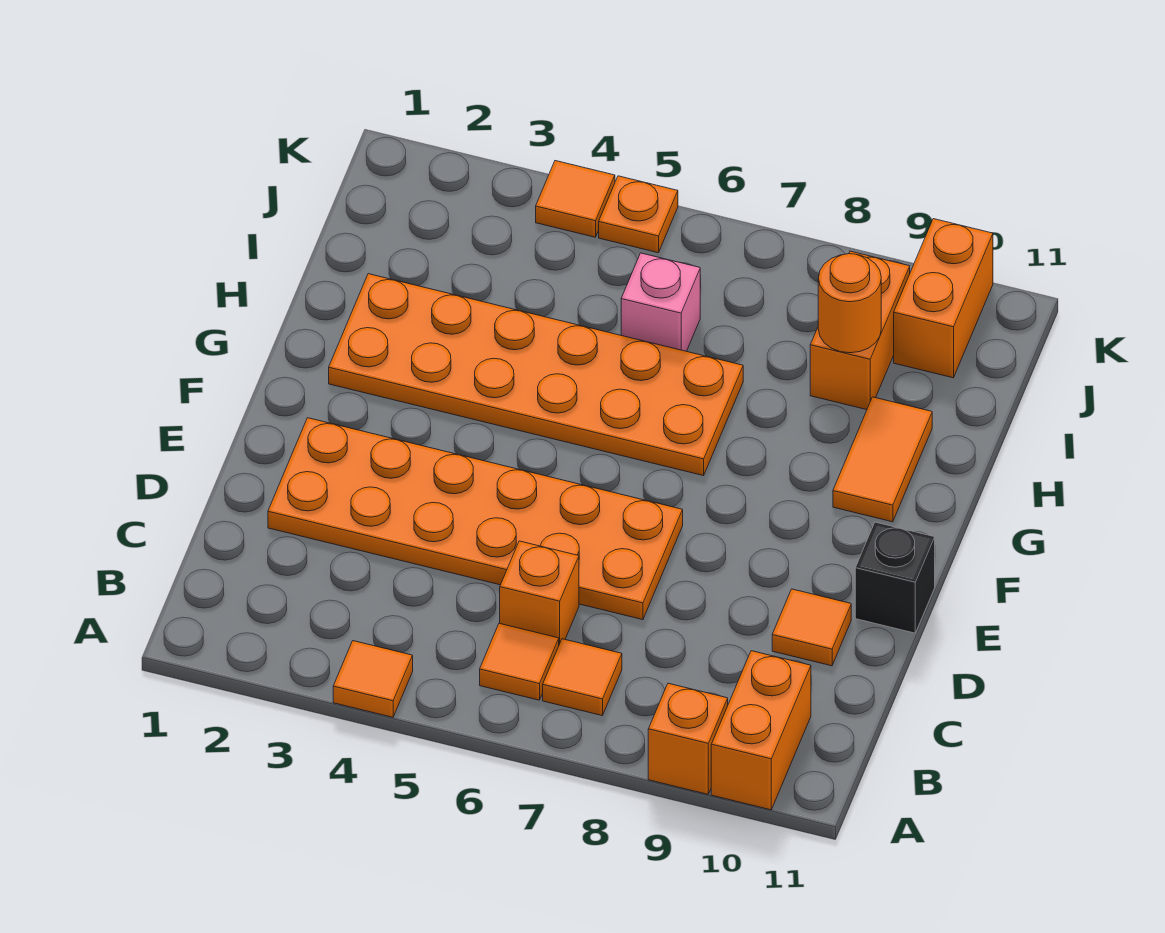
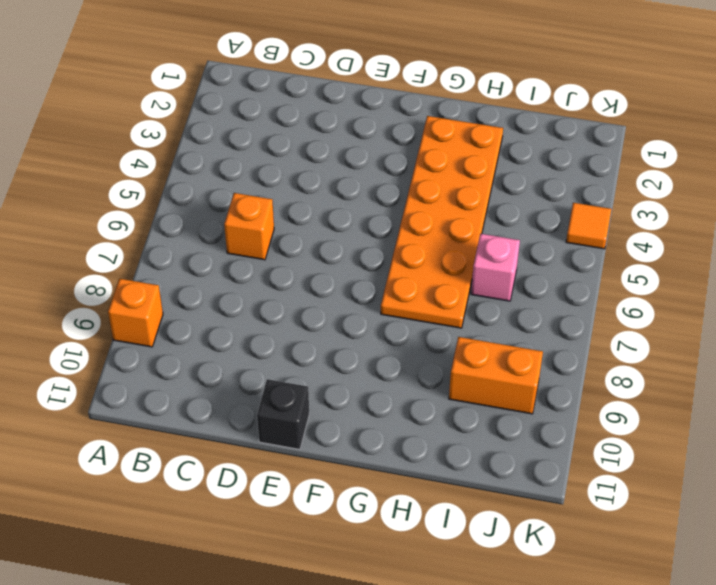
none -> orange 1x1 tile [333,641,413,717]
none -> orange 1x2 brick [711,651,811,810]
none -> orange 1x1 tile [480,623,559,700]

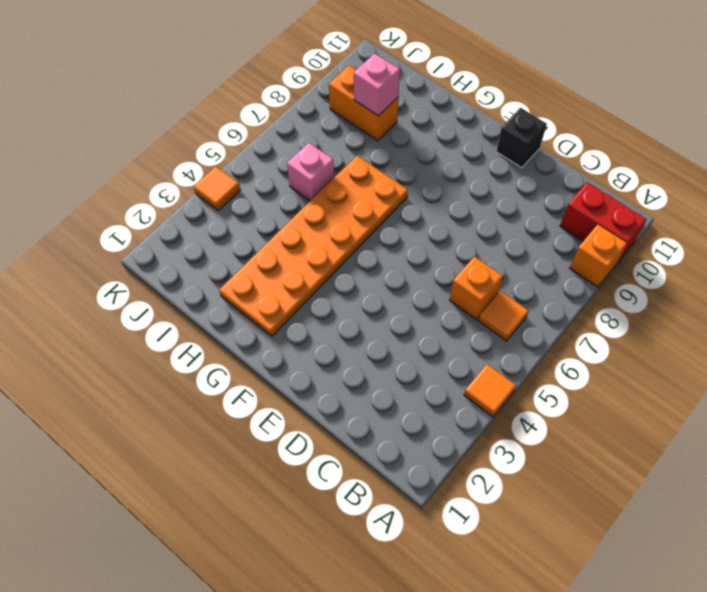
red 1x2 brick [560,182,647,262] -> orange 1x2 brick [711,651,811,810]
pink 1x1 brick [354,53,400,116] -> orange 1x1 round brick [818,254,881,353]
none -> orange 1x1 tile [543,639,622,716]
none -> orange 2x6 plate [268,418,683,620]
none -> orange 1x1 tile [772,589,851,666]

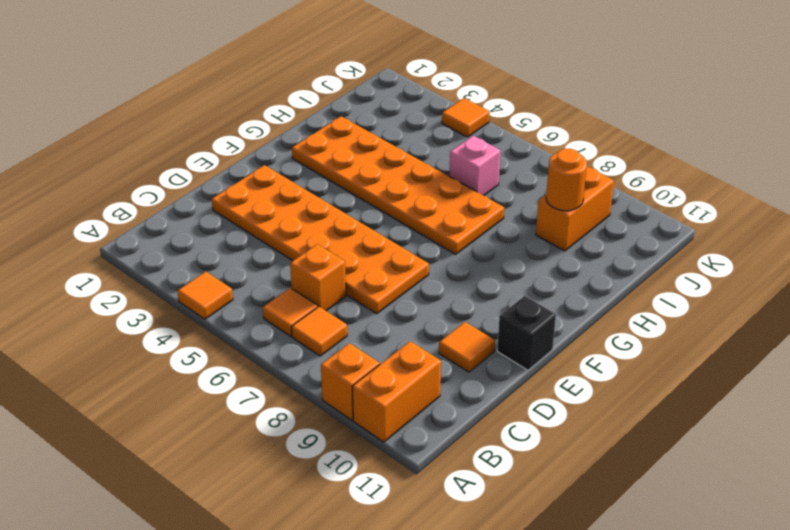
none -> orange 1x2 tile [833,397,932,522]
none -> orange 1x2 brick [894,219,993,378]
none -> orange 1x1 plate [599,176,678,253]

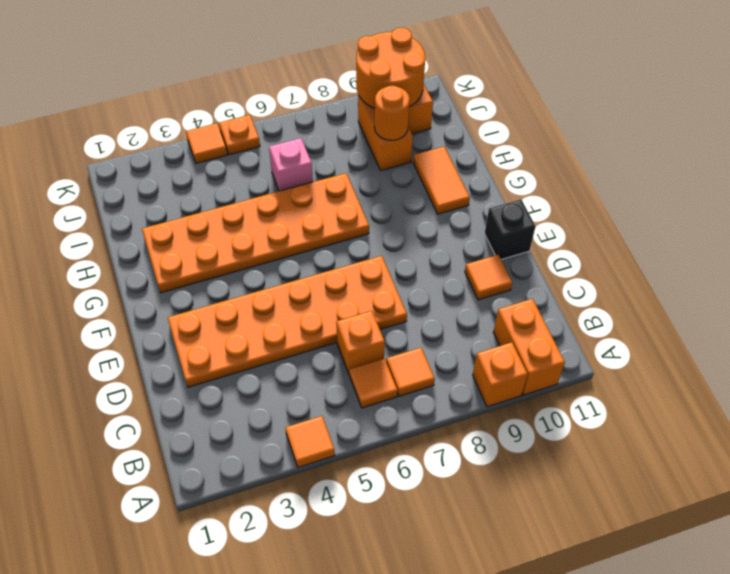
orange 2x2 round brick [356,28,425,108] -> none

